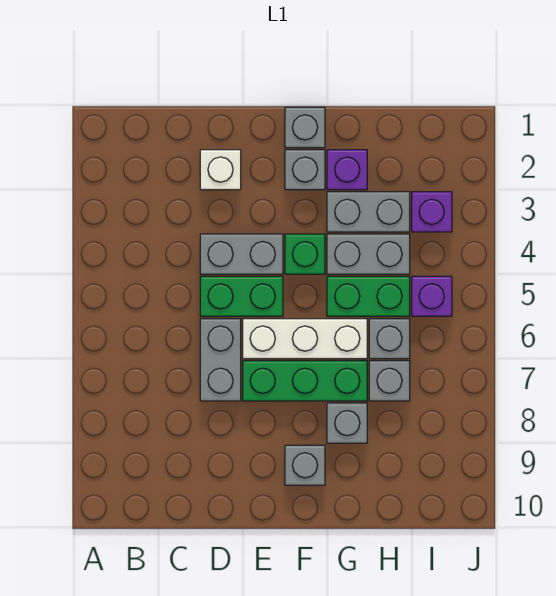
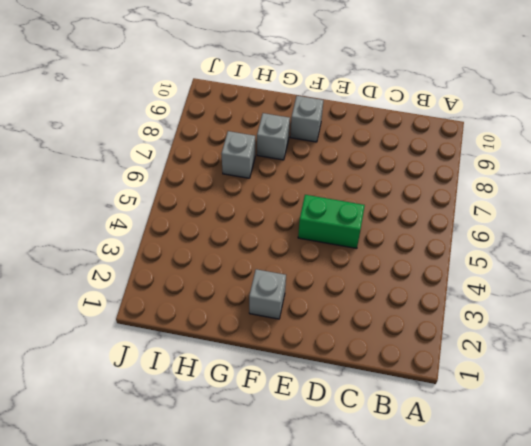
none -> white 1x1 brick [200,150,241,190]
none -> grey 1x2 brick [200,234,283,274]
none -> grey 1x2 brick [200,319,241,401]

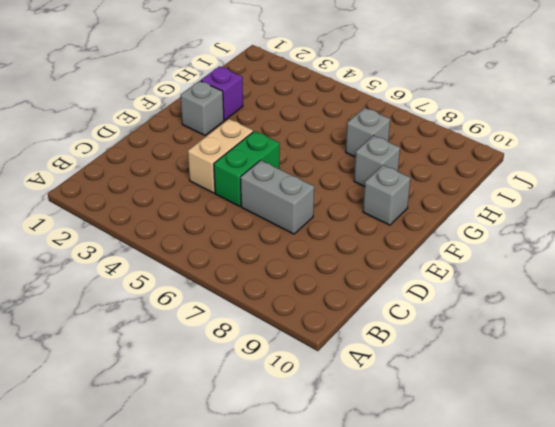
tan 1x2 brick [188,119,253,193] -> grey 1x2 brick [200,234,283,274]
none -> white 1x1 brick [200,150,241,190]
none -> white 1x3 brick [243,319,367,359]
none -> green 1x3 brick [243,361,367,401]

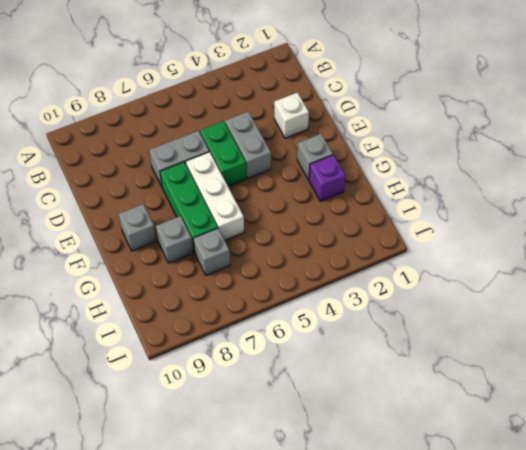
none -> grey 1x1 brick [285,107,325,148]
none -> green 1x1 brick [285,234,325,274]
none -> grey 1x2 brick [327,192,410,232]

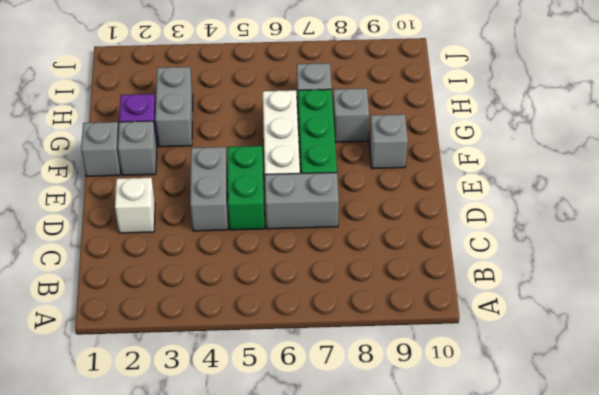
none -> green 1x1 brick [285,234,325,274]
none -> grey 1x2 brick [327,234,410,274]
none -> green 1x2 brick [327,276,410,316]

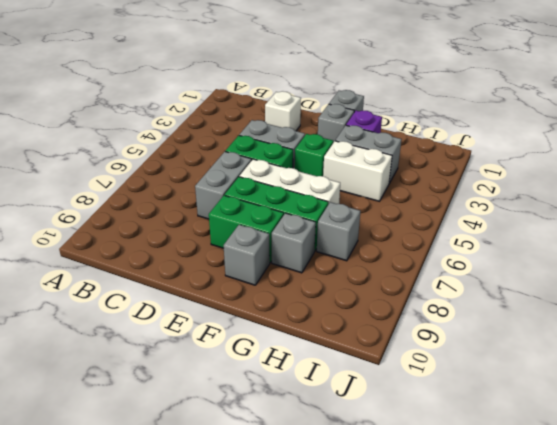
green 1x2 brick [209,195,284,263] -> green 1x2 brick moved to [327,276,410,316]
white 1x2 brick [323,141,392,201] -> grey 1x2 brick [327,234,410,274]
none -> grey 1x1 brick [369,319,410,359]
none -> purple 1x1 brick [412,192,452,232]
none -> purple 1x1 brick [412,276,452,316]

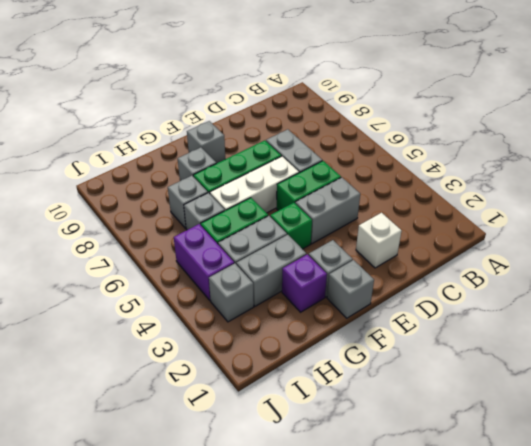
grey 1x1 brick [209,263,254,322] -> purple 1x1 brick [412,192,452,232]
purple 1x2 brick [174,224,234,300] -> purple 1x1 brick [412,276,452,316]

